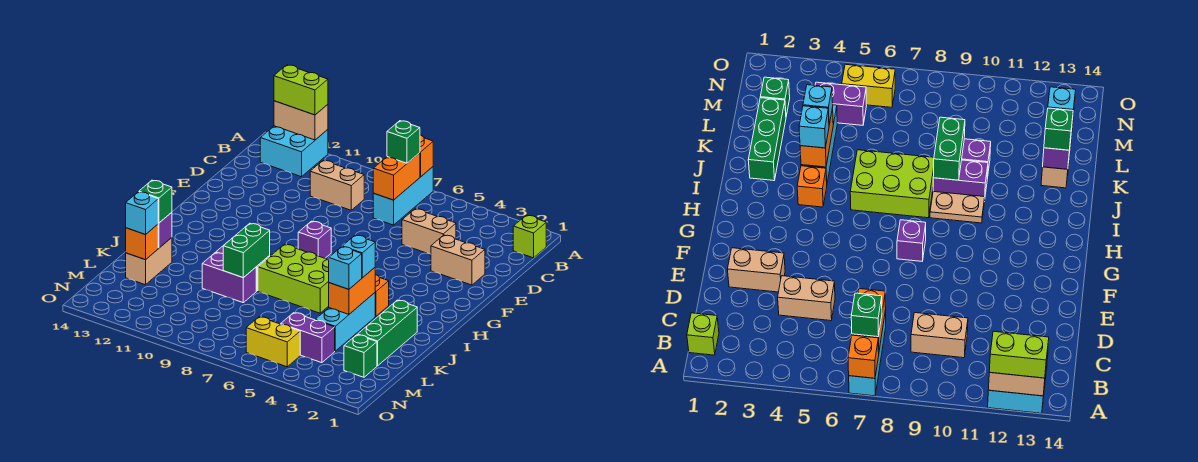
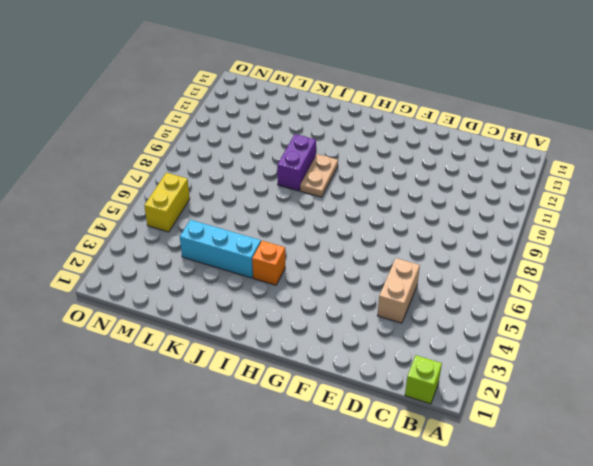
none -> cyan 1x3 brick [373,167,433,225]
none -> cyan 2x2 brick [260,126,328,177]
none -> tan 1x2 brick [310,160,364,210]
none -> tan 1x2 brick [431,235,485,285]

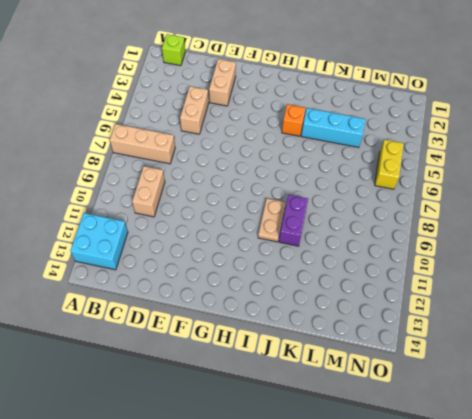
tan 1x3 brick [110,124,175,164] -> cyan 1x3 brick [373,167,433,225]
none -> purple 1x1 brick [298,221,331,258]
none -> lime 2x3 brick [258,244,329,313]
none -> green 1x3 brick [358,300,417,366]
none -> purple 1x2 brick [202,253,256,303]

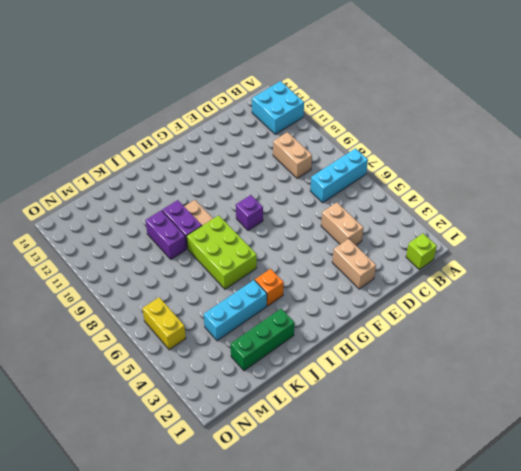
none -> tan 1x2 brick [126,238,172,285]
none -> green 1x1 brick [344,335,377,377]
none -> purple 1x2 brick [281,313,335,363]
none -> orange 1x1 brick [420,135,433,177]

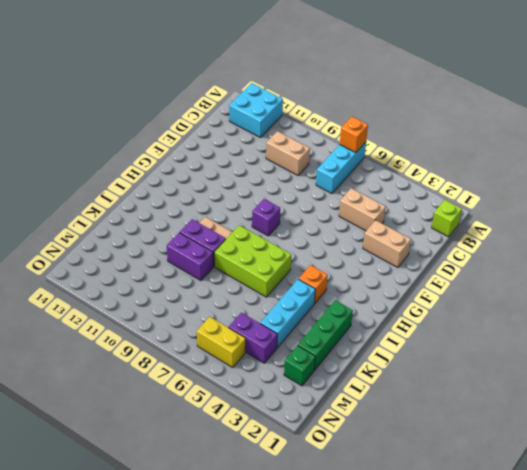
none -> tan 1x2 brick [126,238,172,285]
none -> tan 1x2 brick [274,101,328,140]
none -> orange 1x2 brick [373,153,420,200]
none -> orange 1x2 brick [329,268,375,314]

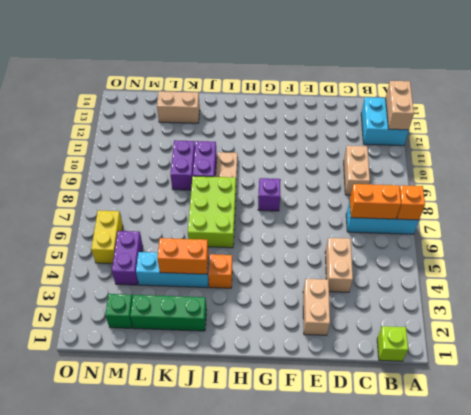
none -> green 1x2 brick [223,223,270,278]
none -> purple 1x1 brick [158,212,172,248]
none -> orange 1x1 brick [126,224,158,260]
none -> lime 1x2 brick [274,65,328,115]

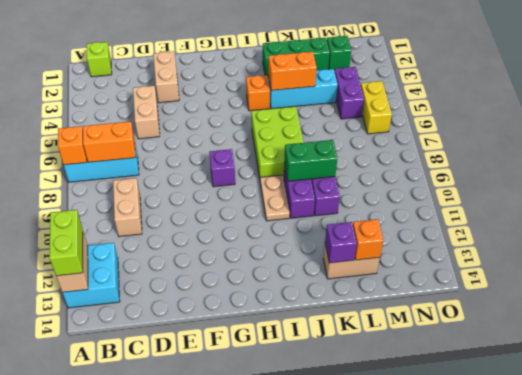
none -> green 1x1 brick [387,121,420,163]
none -> cyan 1x1 brick [342,235,375,278]
none -> cyan 1x1 brick [328,247,362,289]
none -> green 1x1 brick [139,180,172,223]

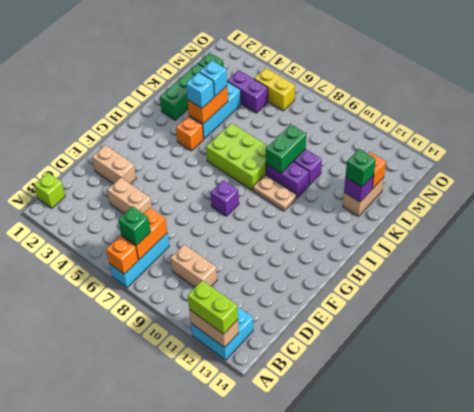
none -> cyan 1x1 brick [126,192,158,235]

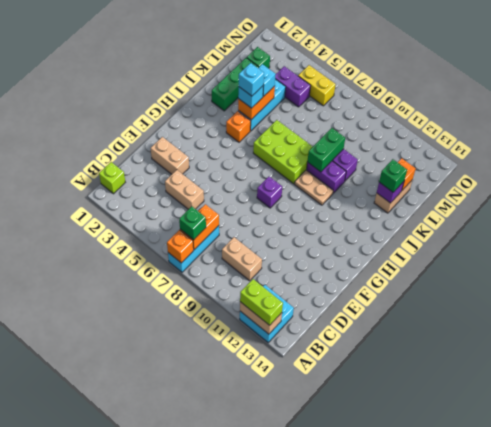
cyan 1x1 brick [239,63,264,96] -> cyan 1x1 brick moved to [126,192,158,235]

